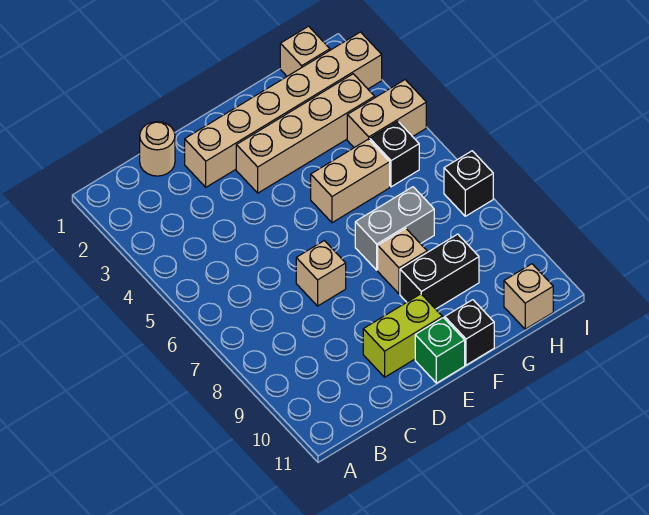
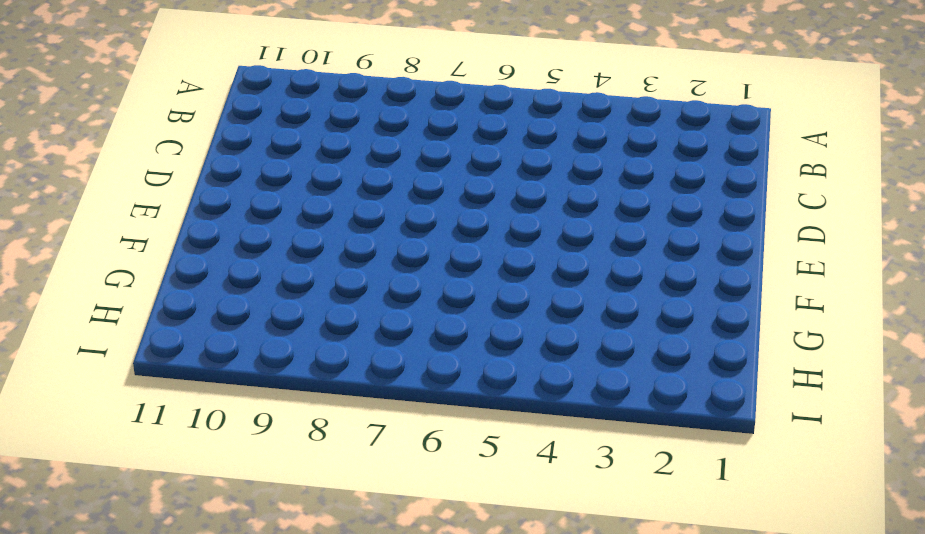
none -> tan 1x1 round brick [140,122,175,176]
none -> tan 1x6 brick [185,32,382,187]
none -> tan 1x1 brick [296,241,346,306]

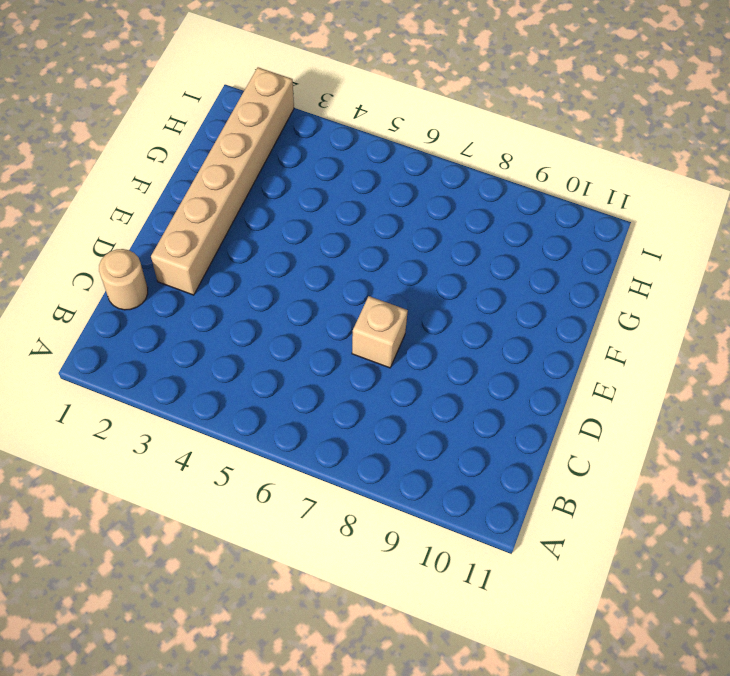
none -> lime 1x2 brick [363,294,442,377]
none -> tan 1x4 brick [236,74,375,193]
none -> green 1x1 brick [415,318,465,383]

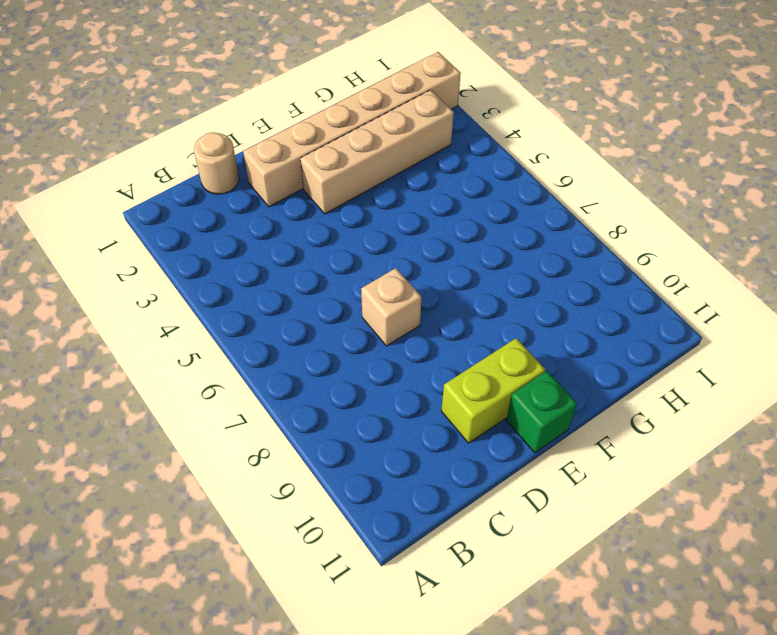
none -> tan 1x2 brick [311,139,390,223]
none -> grey 1x2 brick [355,187,434,270]
none -> tan 1x1 brick [378,228,427,294]

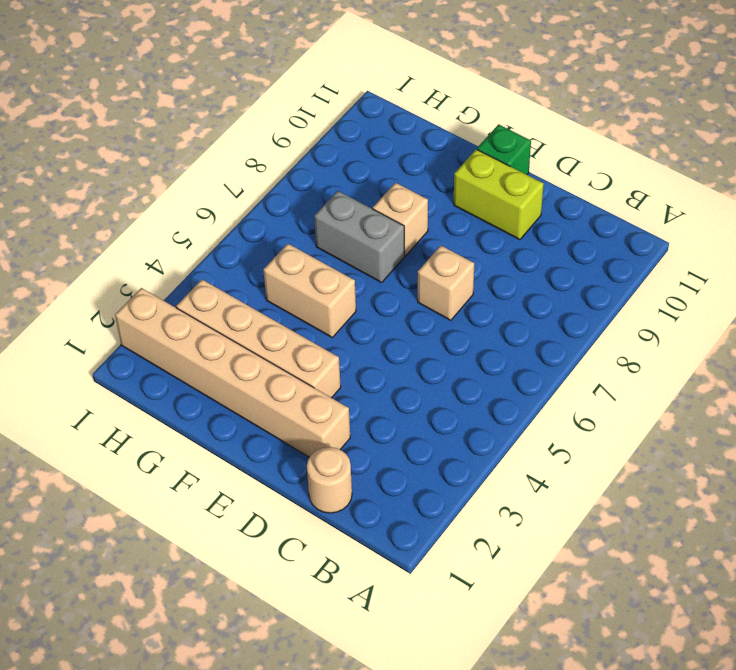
none -> black 1x2 brick [400,234,479,309]
none -> black 1x1 brick [445,300,494,365]
none -> tan 1x1 brick [280,26,330,76]

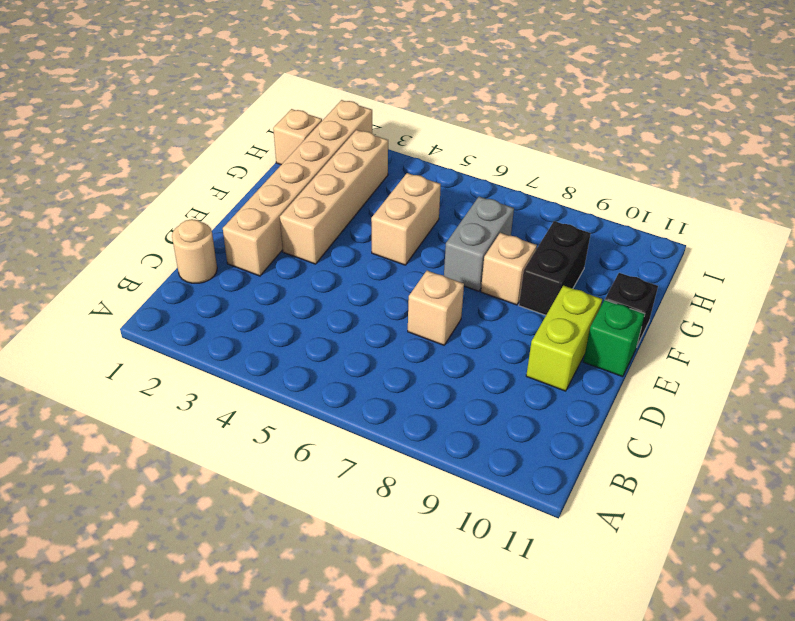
none -> tan 1x2 brick [347,80,426,148]
none -> black 1x1 brick [370,121,419,187]
none -> tan 1x1 brick [504,264,553,329]

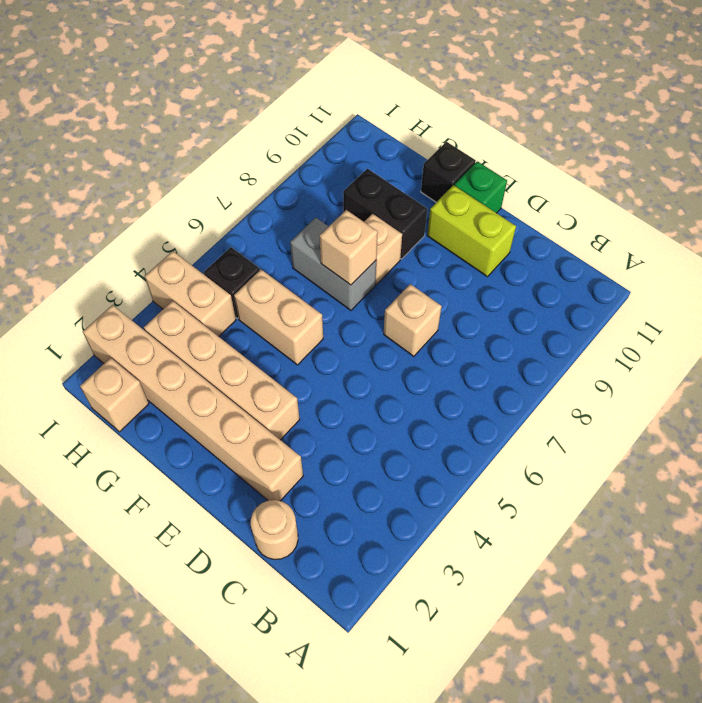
tan 1x1 brick [320,210,378,285] -> tan 1x1 brick moved to [504,264,553,329]
none -> black 1x1 brick [444,151,493,216]

